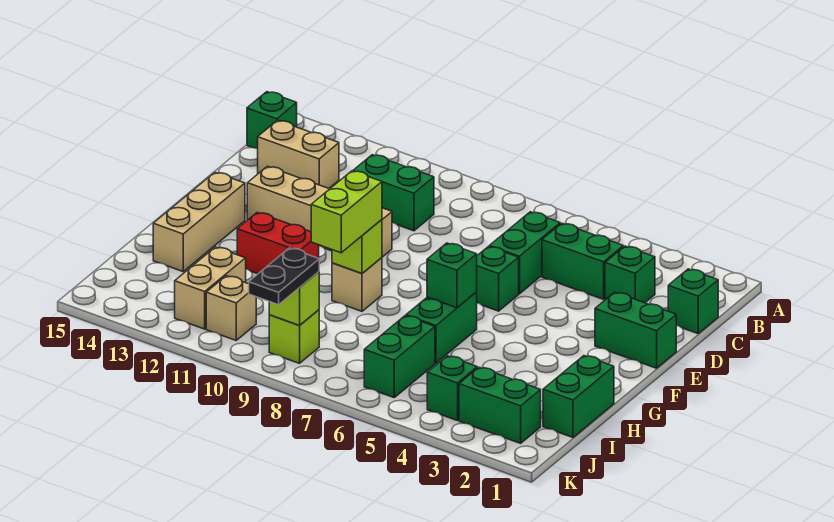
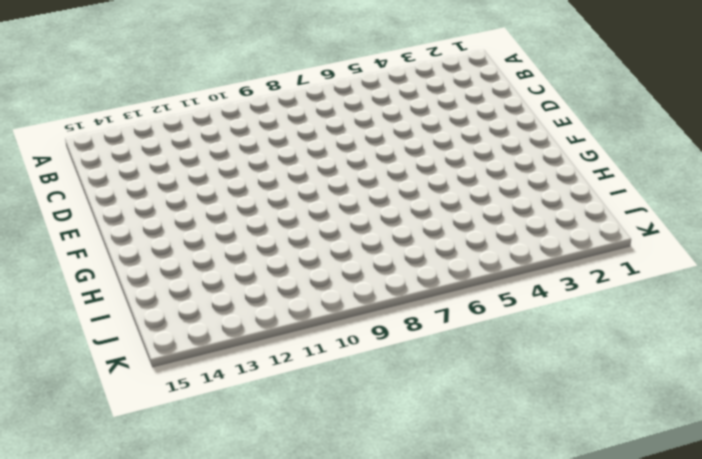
none -> green 1x1 brick [247,92,297,149]
none -> green 1x1 brick [668,269,718,334]
none -> green 1x1 brick [605,246,655,303]

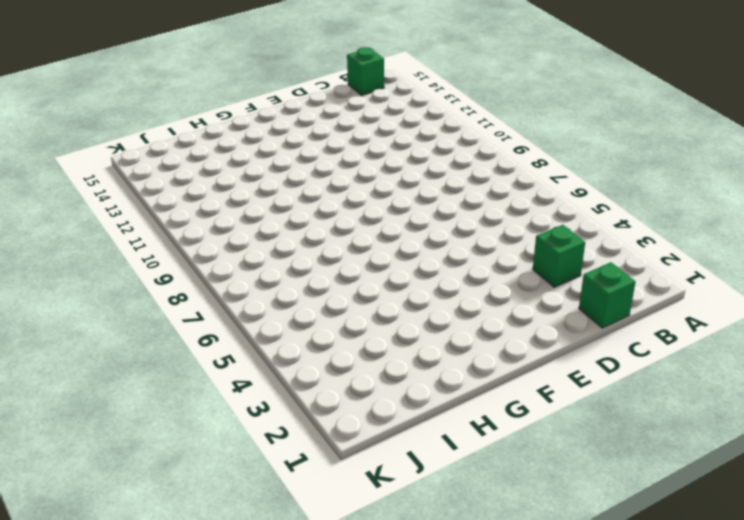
none -> green 1x2 brick [542,223,623,299]
none -> green 1x2 brick [489,212,560,294]
none -> green 1x2 brick [353,155,434,231]

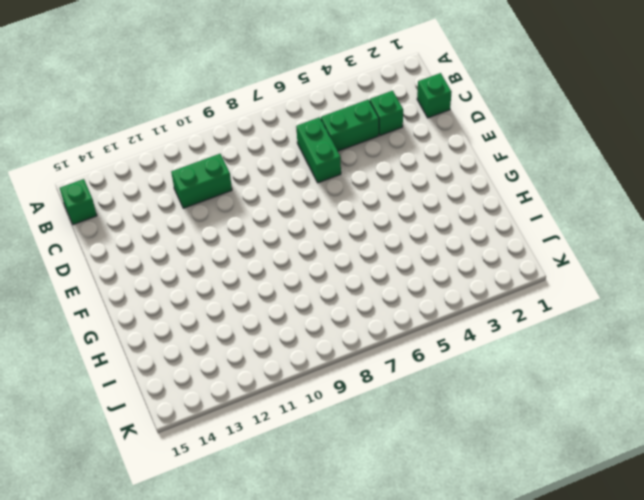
none -> tan 1x2 brick [258,120,339,188]
none -> green 1x2 brick [595,292,676,368]
none -> green 1x1 brick [477,246,519,311]

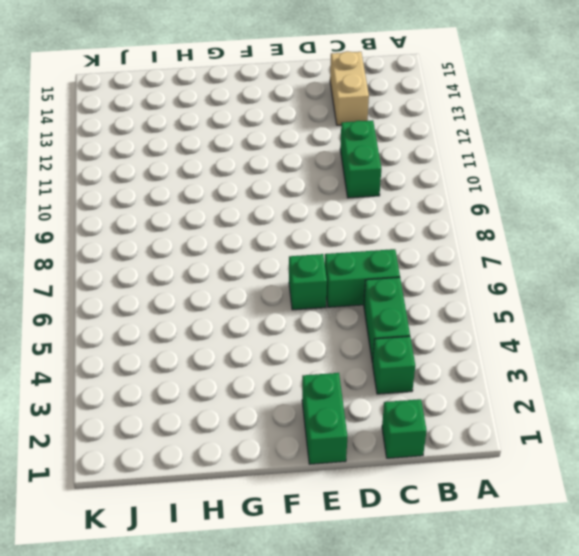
none -> green 1x1 brick [247,92,297,149]
none -> tan 1x4 brick [247,166,392,257]
none -> tan 1x3 brick [153,172,245,271]

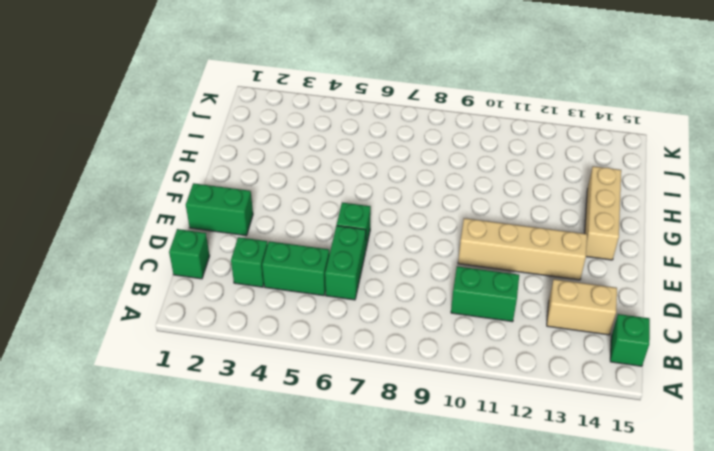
none -> green 1x2 brick [406,292,477,363]
none -> tan 1x1 brick [332,258,382,311]
none -> red 1x2 brick [237,212,319,274]

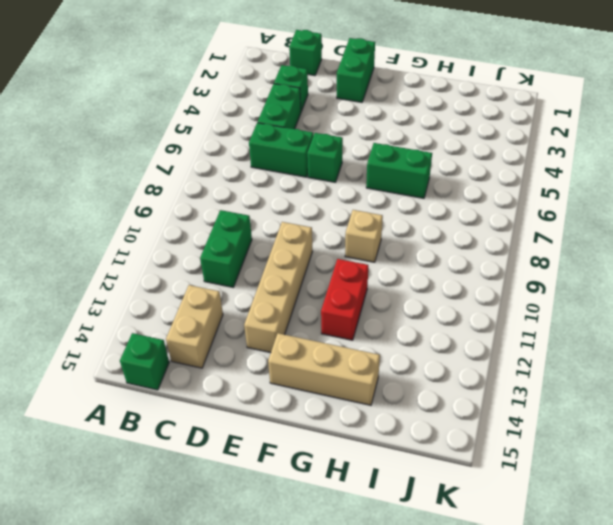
none -> green 1x2 brick [543,356,614,437]
none -> green 1x2 brick [364,316,435,398]
none -> tan 1x2 brick [175,247,246,329]

